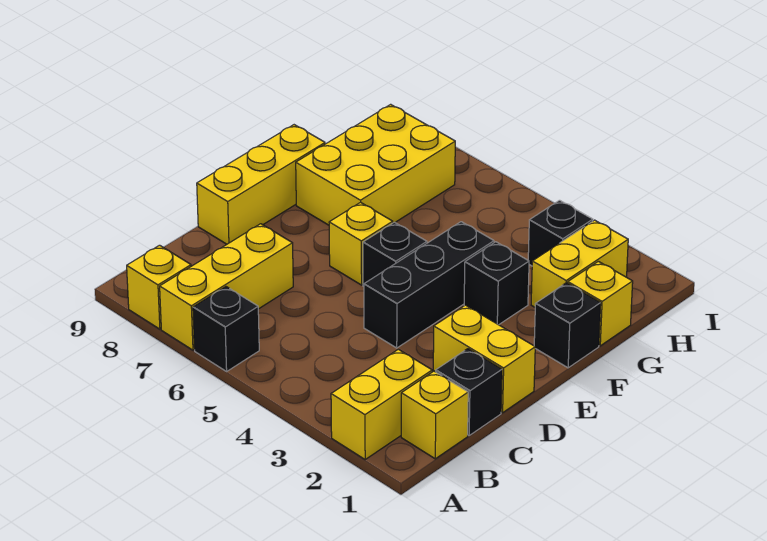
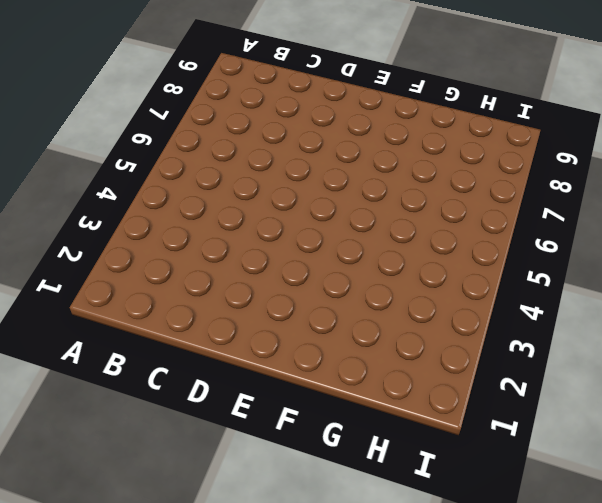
none -> yellow 1x2 brick [331,349,432,459]
none -> black 1x1 brick [193,287,259,371]
none -> yellow 1x3 brick [160,224,293,350]

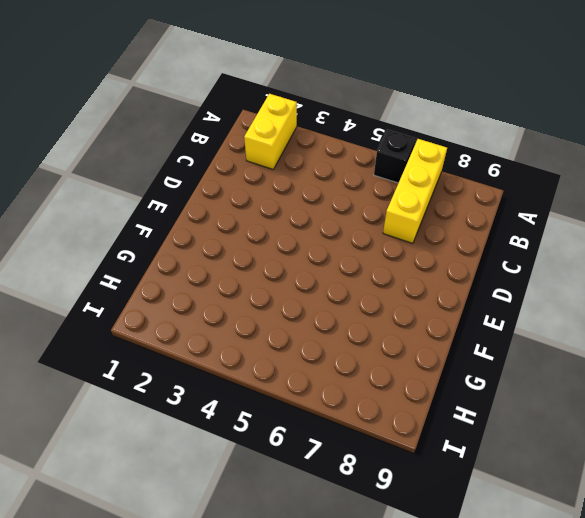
none -> yellow 1x1 brick [127,245,191,329]
none -> yellow 1x1 brick [401,371,468,459]
none -> black 1x1 brick [436,349,502,435]

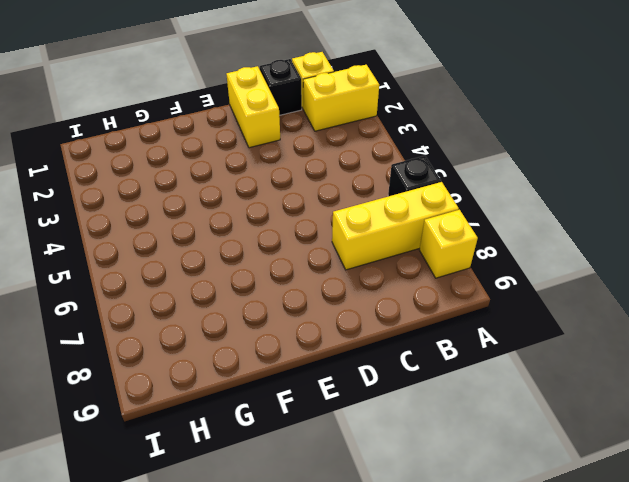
none -> black 1x3 brick [364,222,494,348]
none -> yellow 1x3 brick [197,125,325,244]
none -> black 1x1 brick [363,222,427,286]

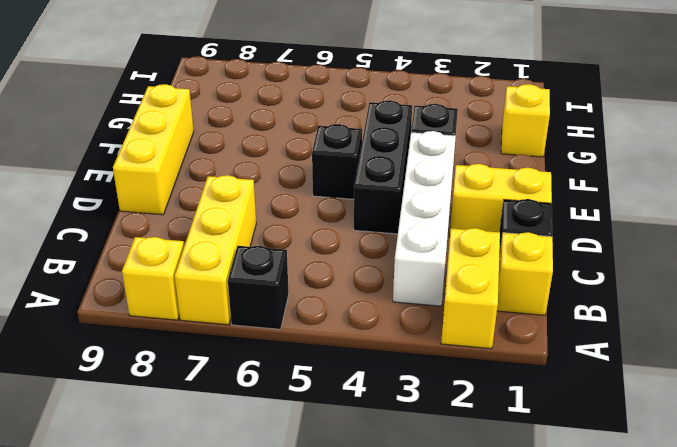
white 1x4 brick [393,131,456,306] -> none
none -> yellow 1x1 brick [329,202,393,285]
none -> black 1x1 brick [534,283,601,368]
none -> yellow 2x3 brick [296,104,455,225]

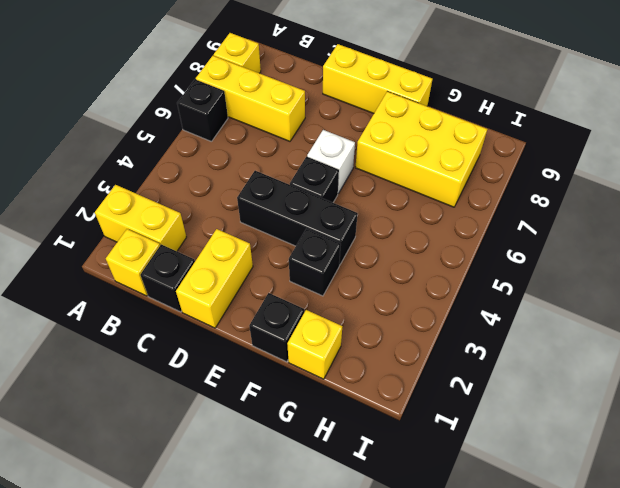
white 1x1 brick [307,130,355,193] -> yellow 1x1 brick [329,202,393,285]
none -> yellow 1x2 brick [531,220,628,307]
none -> black 1x1 brick [528,200,593,266]

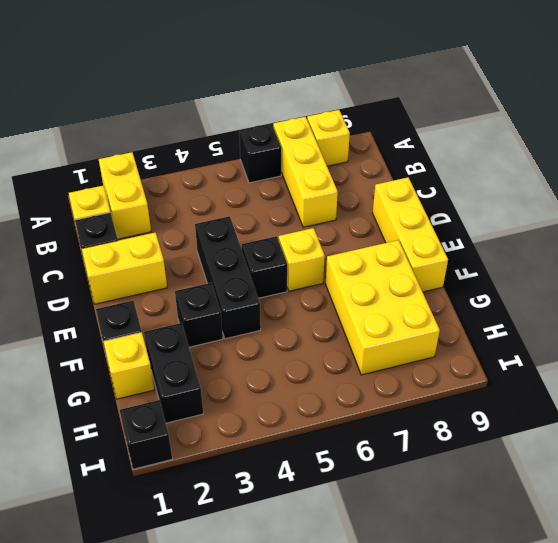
black 1x2 brick [144,323,203,423] -> yellow 1x2 brick [531,220,628,307]
black 1x1 brick [120,400,172,469] -> black 1x1 brick moved to [528,200,593,266]

